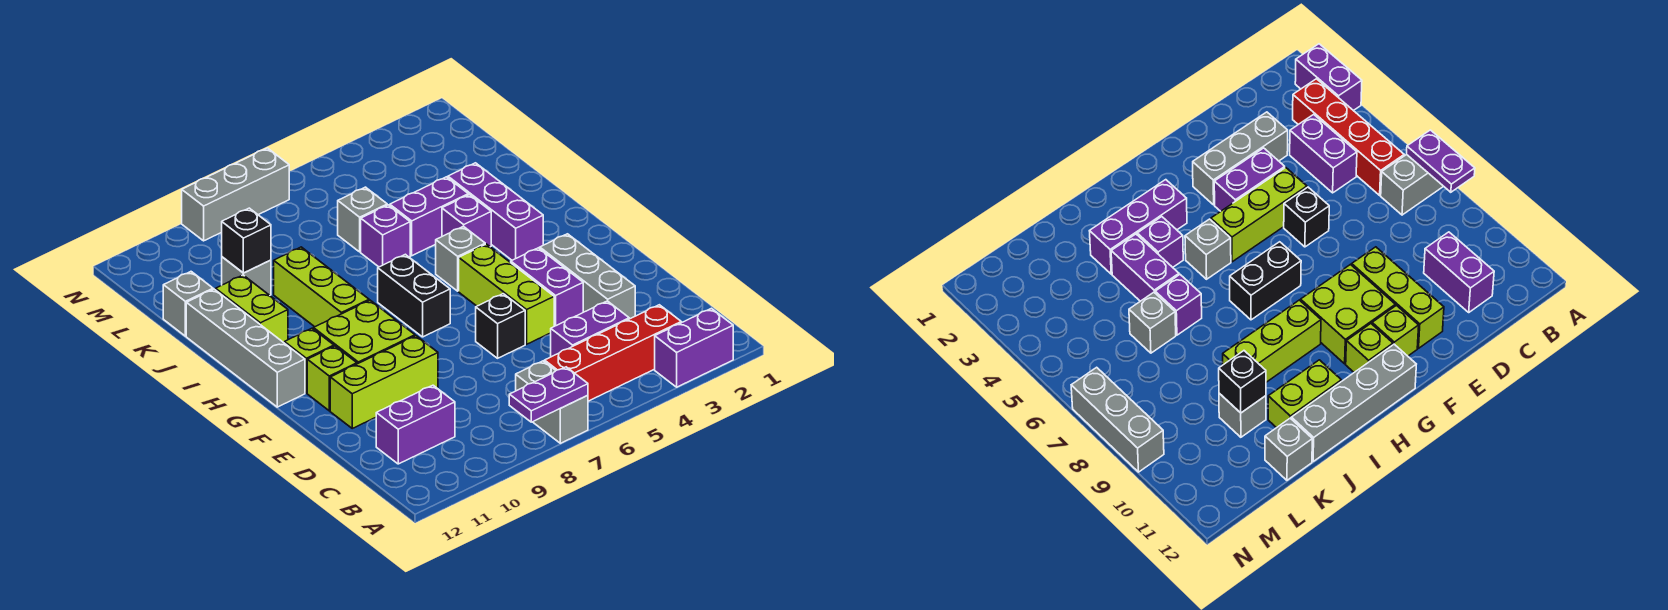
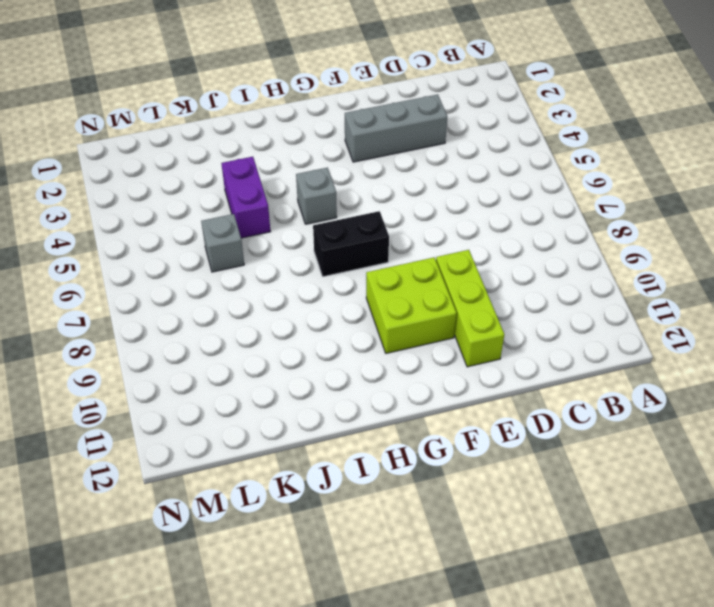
none -> purple 1x2 brick [655,308,733,387]
none -> grey 1x2 brick [516,361,588,443]
none -> red 1x4 brick [545,305,681,401]

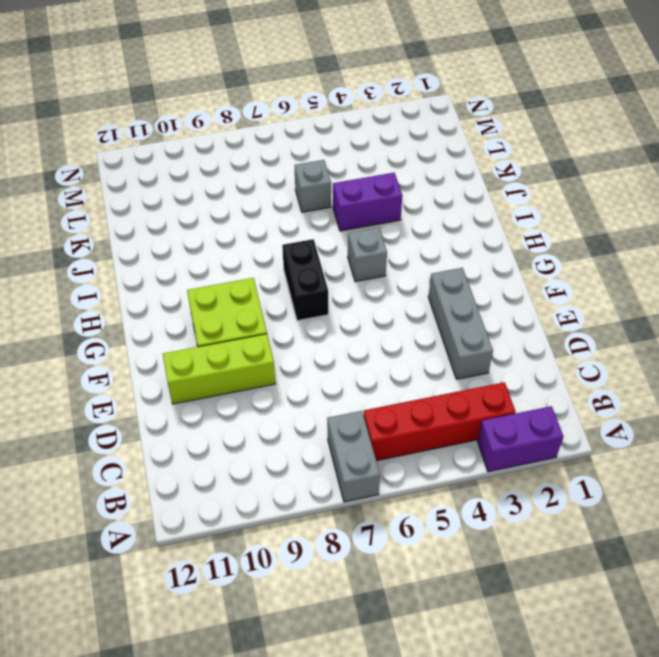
none -> purple 1x2 brick [551,301,629,357]
none -> purple 1x2 brick [376,385,455,464]
none -> purple 1x2 brick [511,248,583,326]

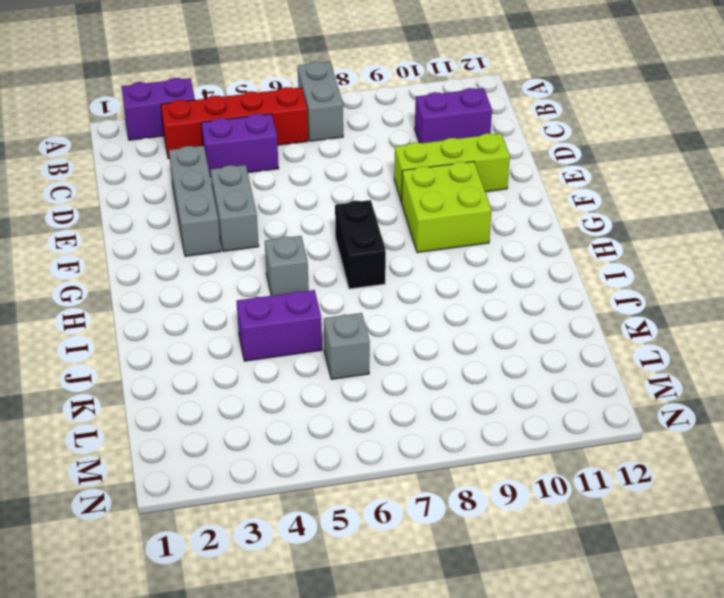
grey 1x2 brick [211,165,259,251] -> purple 1x2 brick [511,248,583,326]
none -> lime 1x3 brick [459,244,554,344]
none -> black 1x1 brick [476,294,525,358]
none -> lime 1x1 brick [307,346,357,411]

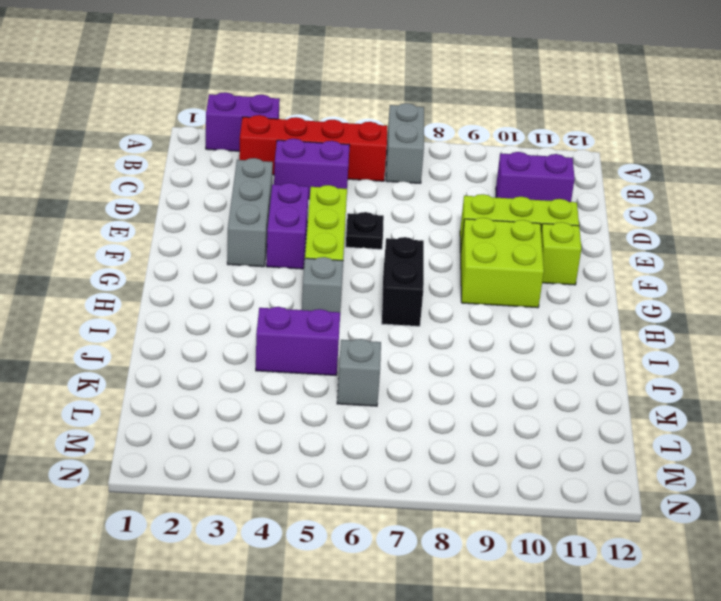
black 1x1 plate [346,212,384,249] -> black 1x1 brick [476,294,525,358]
none -> lime 1x1 brick [284,328,334,393]
none -> grey 1x4 brick [186,289,305,407]
none -> purple 1x3 brick [448,163,543,260]

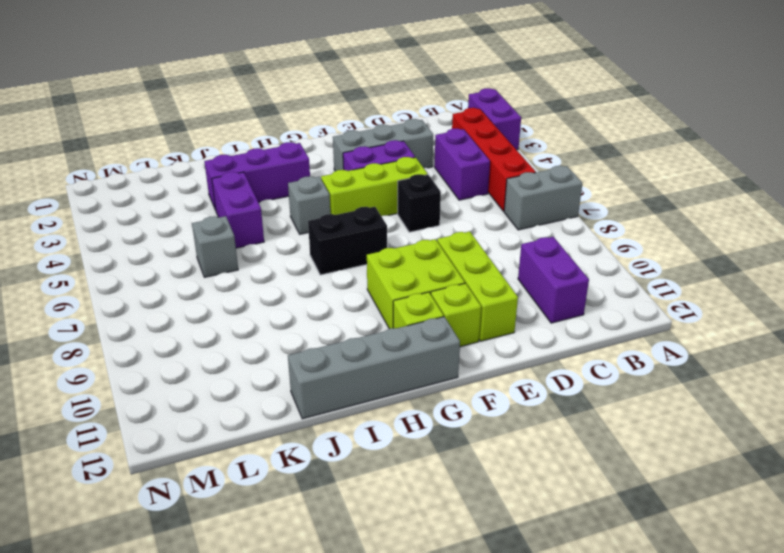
none -> lime 1x3 brick [274,247,369,327]
none -> purple 1x1 brick [442,195,491,247]
none -> lime 1x2 brick [216,275,288,343]

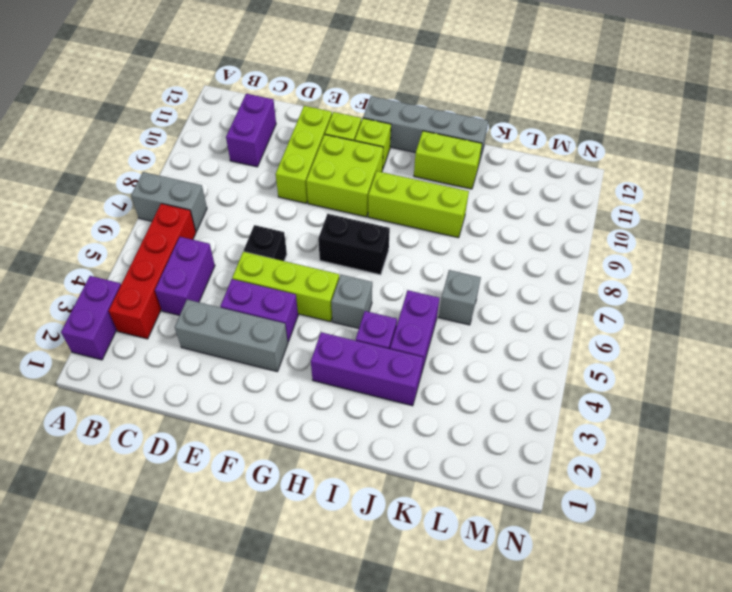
none -> purple 1x1 brick [361,205,410,267]
none -> grey 1x1 brick [222,257,271,295]
none -> grey 1x1 brick [163,272,213,336]

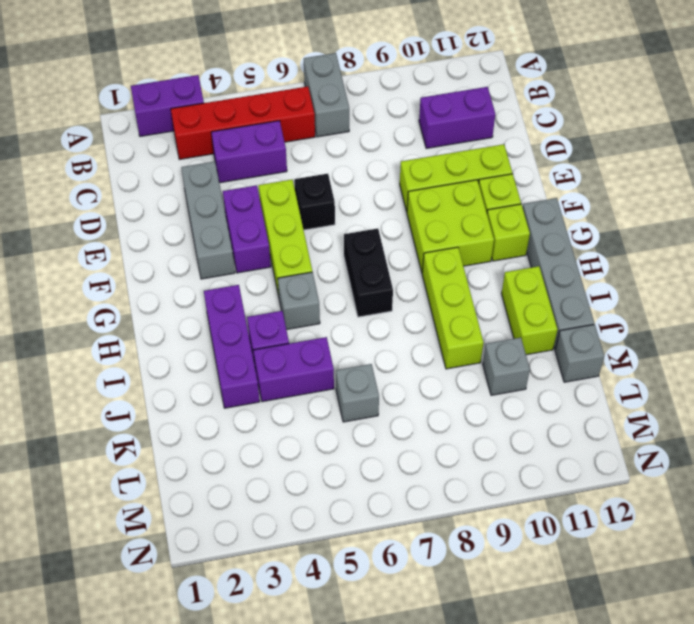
none -> purple 1x1 brick [361,205,410,267]
none -> grey 1x3 brick [182,148,289,241]
none -> purple 1x2 plate [509,367,588,422]

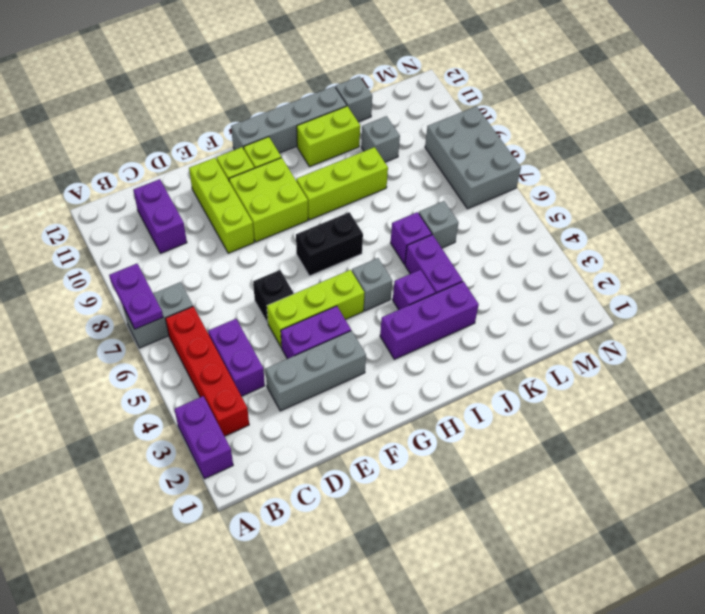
grey 2x3 brick [425,106,521,209] -> grey 1x3 brick [182,148,289,241]
none -> black 1x1 brick [222,208,271,273]

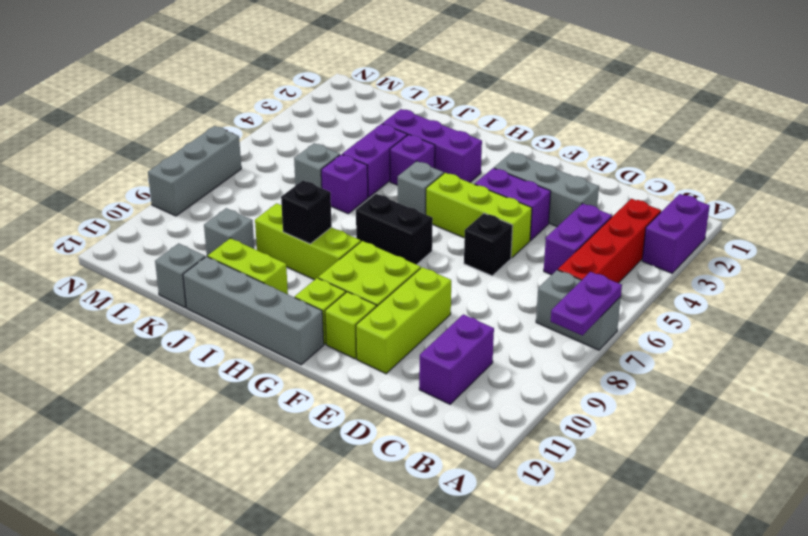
black 1x1 brick [281,180,332,244] -> black 1x1 brick moved to [222,208,271,273]

